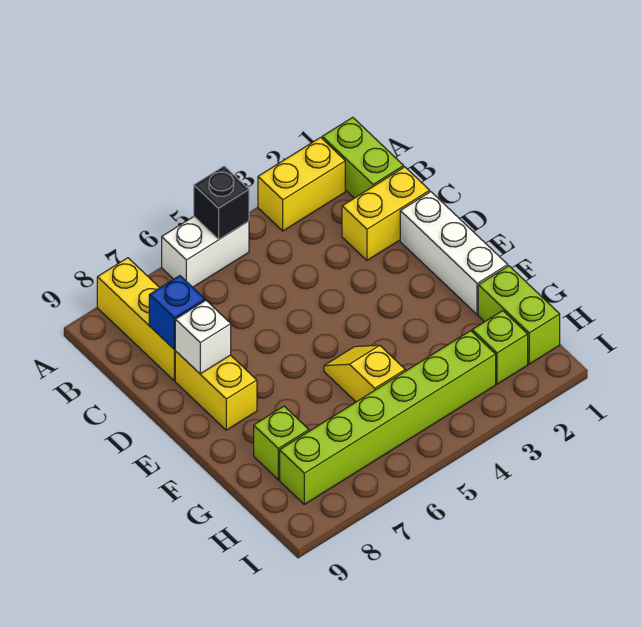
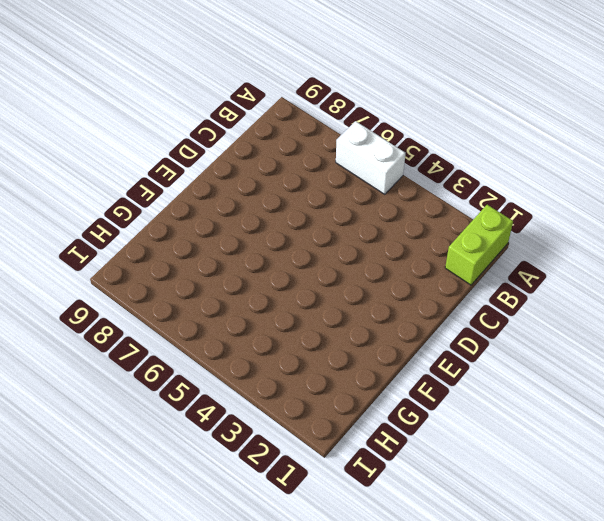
none -> yellow 1x2 brick [258,137,345,231]
none -> yellow 1x3 brick [97,258,175,381]
none -> yellow 1x2 brick [342,167,430,260]

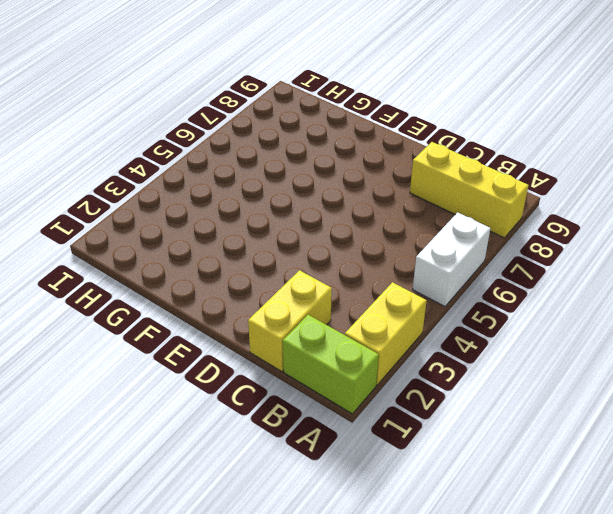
none -> white 1x3 brick [400,192,508,315]
none -> yellow 1x2 brick [175,351,257,430]
none -> yellow 1x2 slope [324,345,405,402]

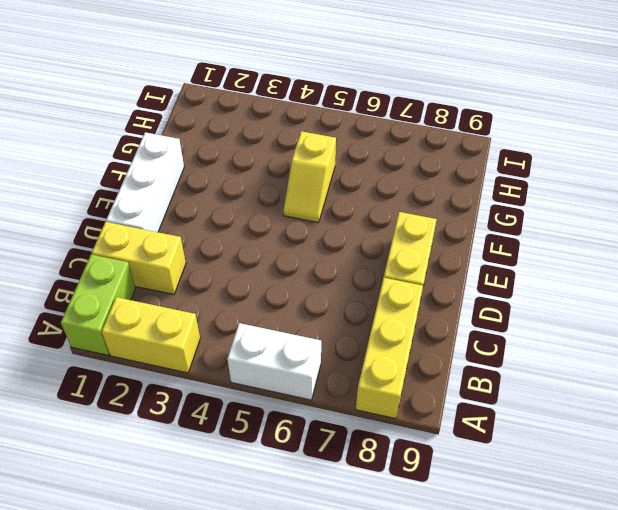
none -> lime 1x2 brick [478,266,560,364]
none -> lime 1x1 brick [254,406,309,480]
none -> lime 1x1 brick [472,311,528,384]

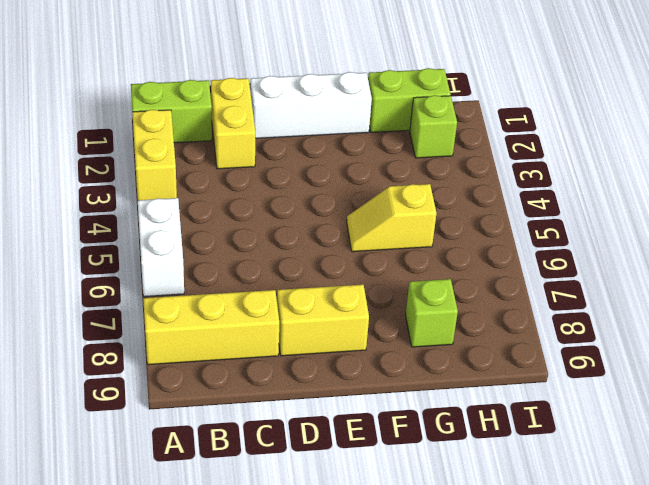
none -> lime 1x6 brick [280,331,496,504]
none -> black 1x1 brick [194,166,249,239]
none -> blue 1x1 brick [149,276,205,349]

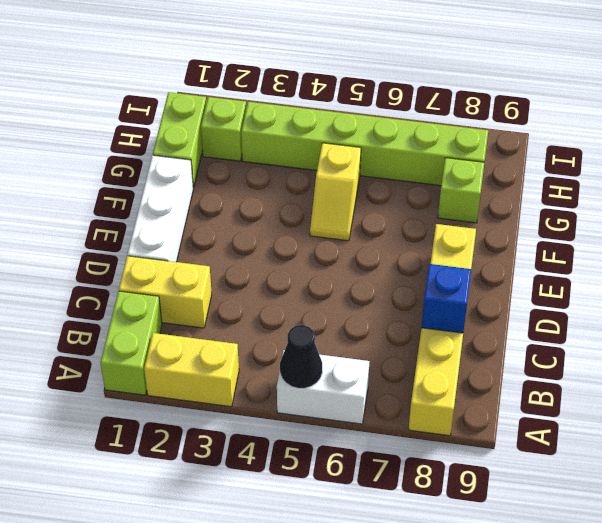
black 1x1 cone [280,325,322,388] -> black 1x1 brick [194,166,249,239]
none -> white 1x1 brick [175,300,231,374]

